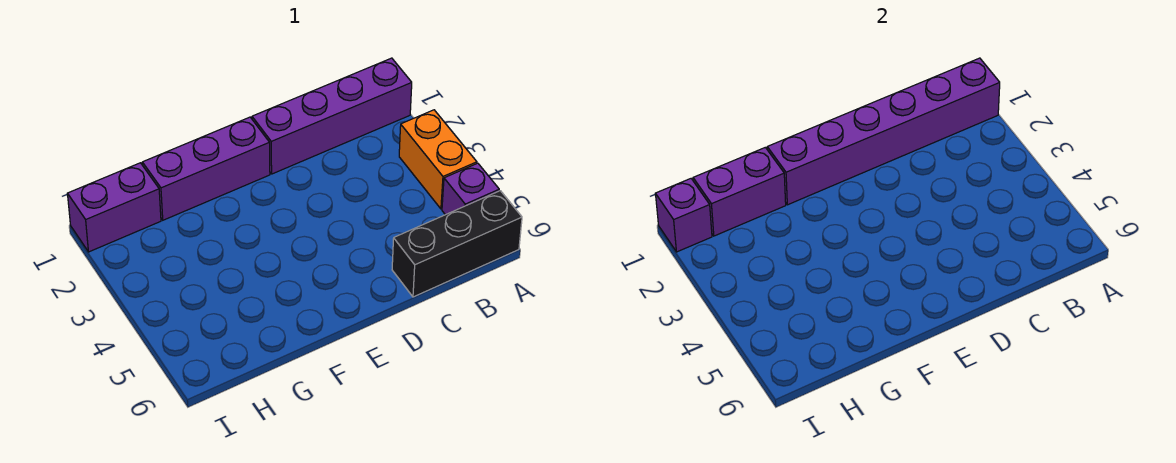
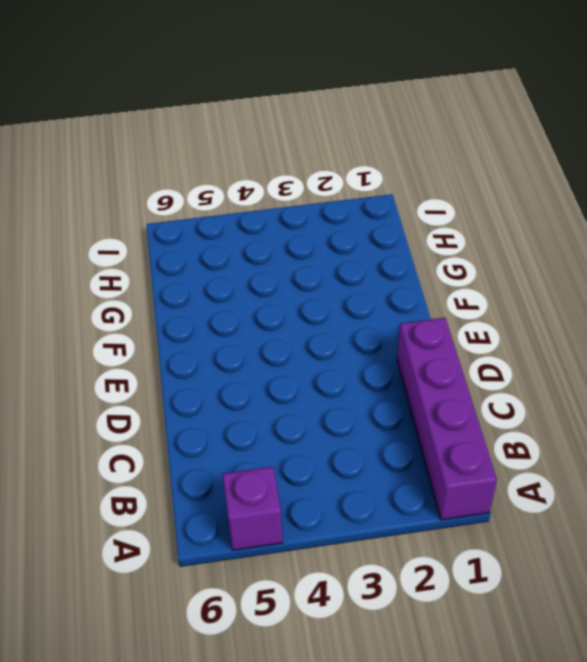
none -> orange 1x2 brick [399,110,477,209]
none -> black 1x3 brick [392,191,522,297]

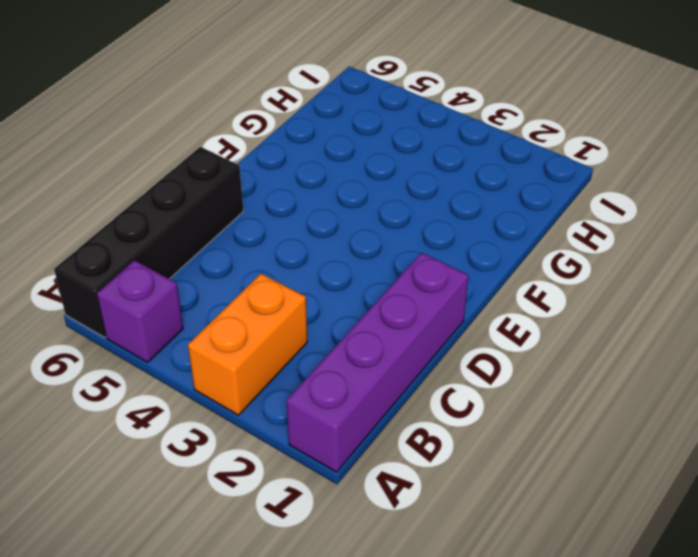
orange 1x2 brick [188,274,307,415] -> orange 1x2 brick turned to [399,110,477,209]
black 1x4 brick [54,147,243,338] -> black 1x3 brick [392,191,522,297]
none -> purple 1x3 brick [142,117,270,220]
none -> purple 1x2 brick [68,163,161,252]

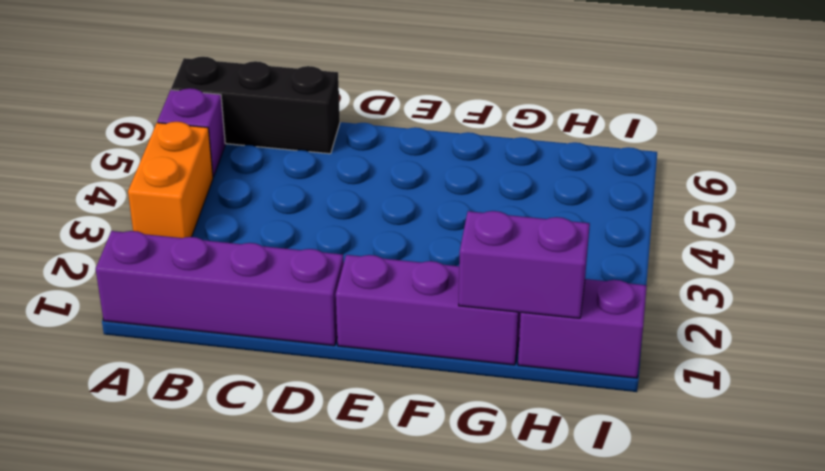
none -> purple 1x6 brick [767,58,1000,205]
none -> purple 1x1 brick [656,179,712,252]

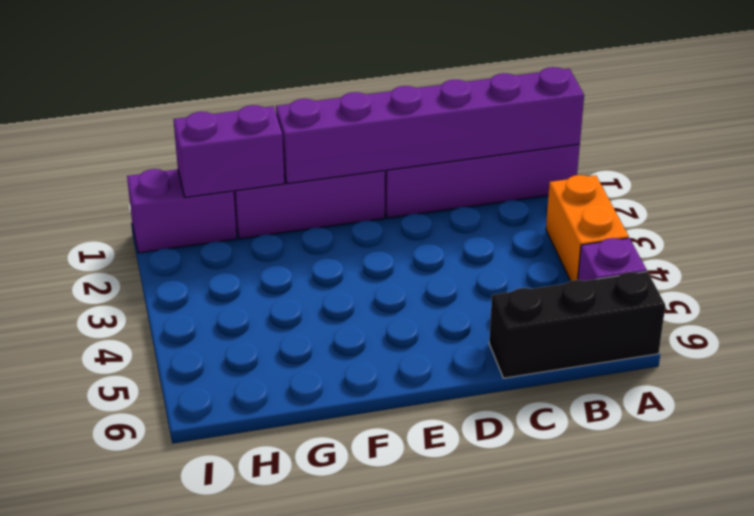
none -> purple 1x1 brick [656,179,712,252]

